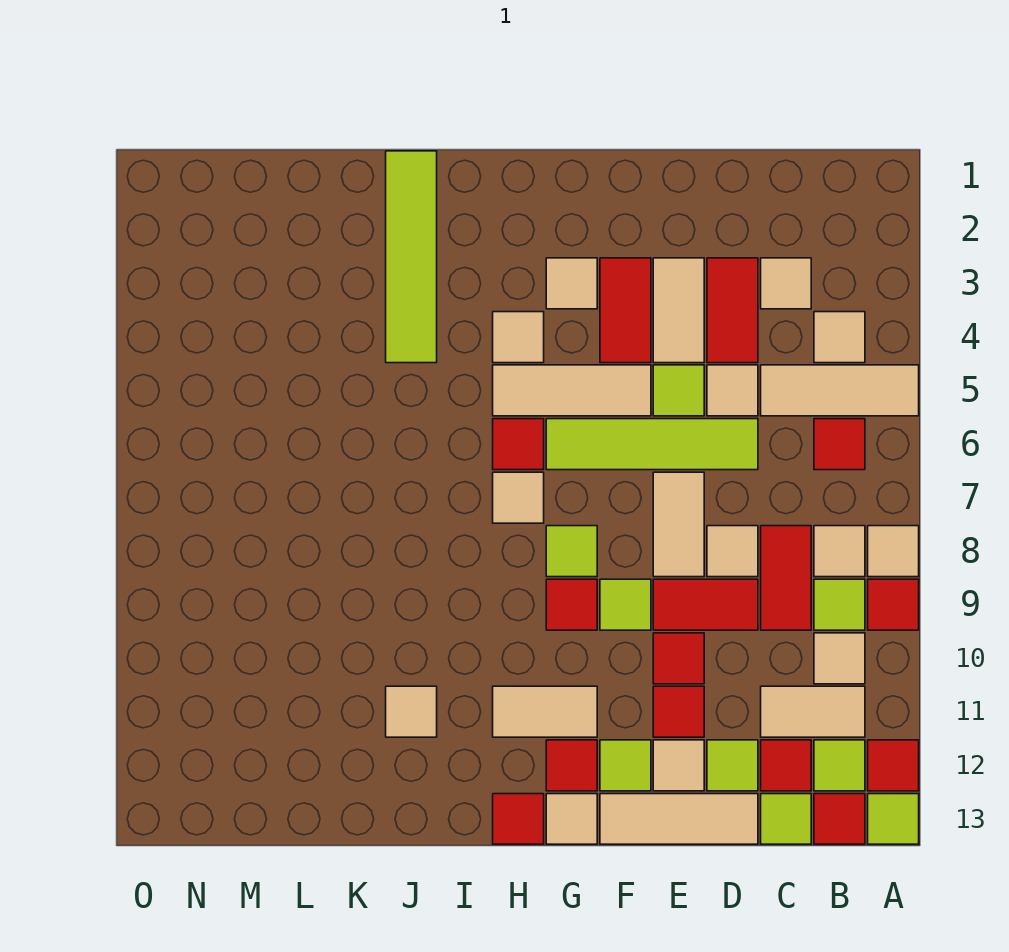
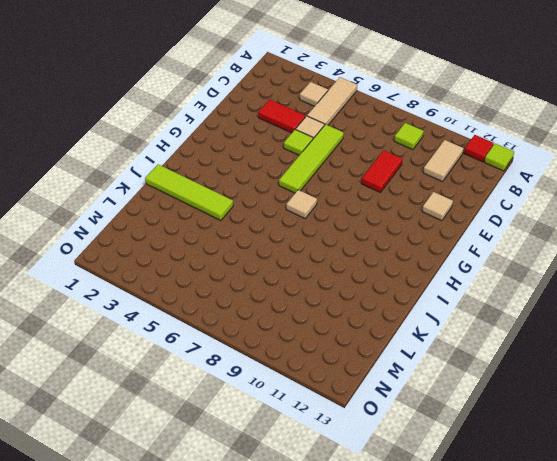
none -> tan 1x1 tile [868,526,919,577]
none -> red 1x1 tile [868,579,919,630]
none -> red 1x1 tile [814,419,865,470]
none -> tan 1x1 tile [814,526,865,577]

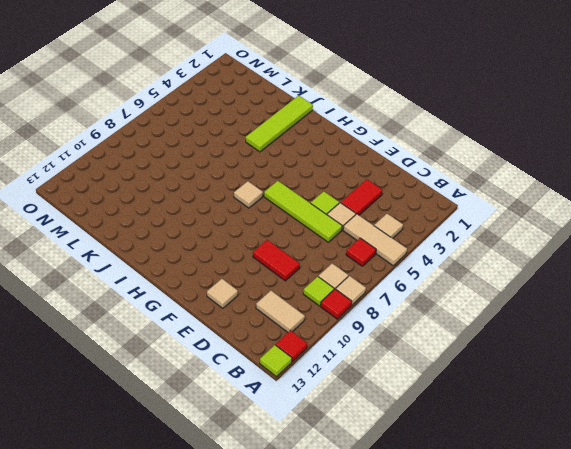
none -> tan 1x1 tile [814,633,865,684]
none -> lime 1x1 tile [814,740,865,791]
none -> red 1x1 tile [814,794,865,844]
none -> tan 1x1 tile [761,258,811,309]

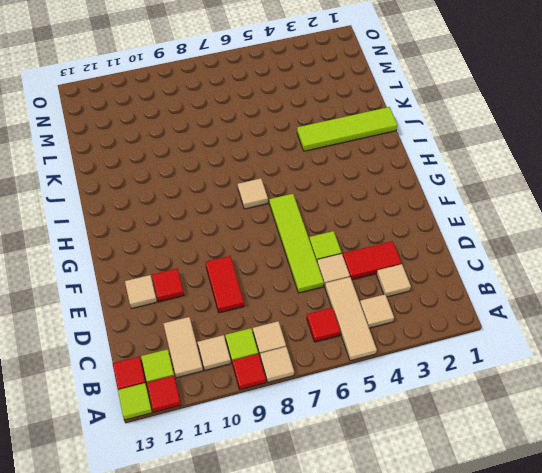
none -> red 1x2 tile [761,526,811,630]
none -> red 1x1 tile [761,740,811,791]
none -> lime 1x1 tile [761,794,811,844]
none -> tan 1x1 tile [707,526,758,577]

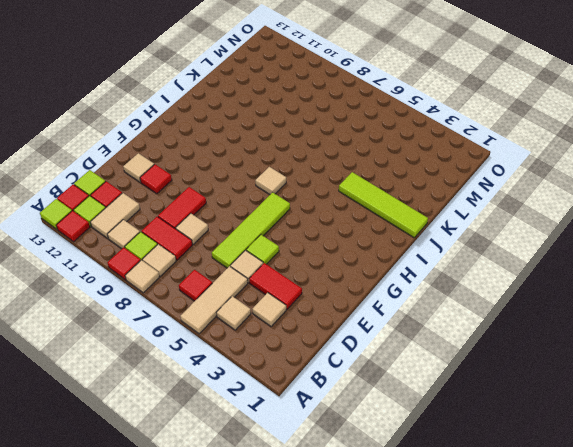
none -> lime 1x1 tile [707,740,758,791]
none -> tan 1x3 tile [600,794,758,844]
none -> tan 1x2 tile [653,258,704,363]
none -> tan 1x2 tile [653,472,704,577]

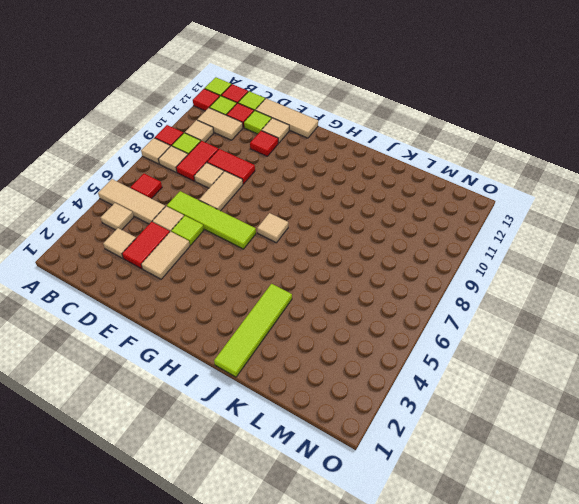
none -> red 1x1 tile [653,633,704,684]
none -> red 1x2 tile [600,258,651,363]
none -> tan 1x3 tile [493,365,651,416]
none -> lime 1x1 tile [600,579,651,630]

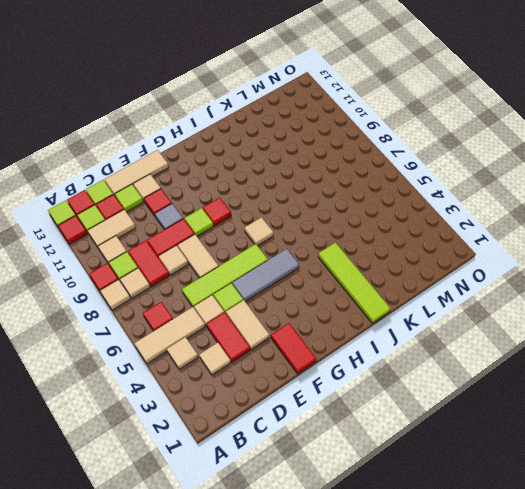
grey 1x1 tile [155,204,183,230] -> red 1x1 tile [653,633,704,684]
red 1x2 tile [271,323,316,373] -> red 1x2 tile moved to [600,258,651,363]
grey 1x3 tile [232,249,299,302] -> tan 1x3 tile [493,365,651,416]
none -> lime 1x1 tile [600,740,651,791]
none -> tan 1x1 tile [546,258,597,309]
none -> lime 1x1 tile [546,526,597,577]
none -> tan 1x2 tile [493,686,597,737]

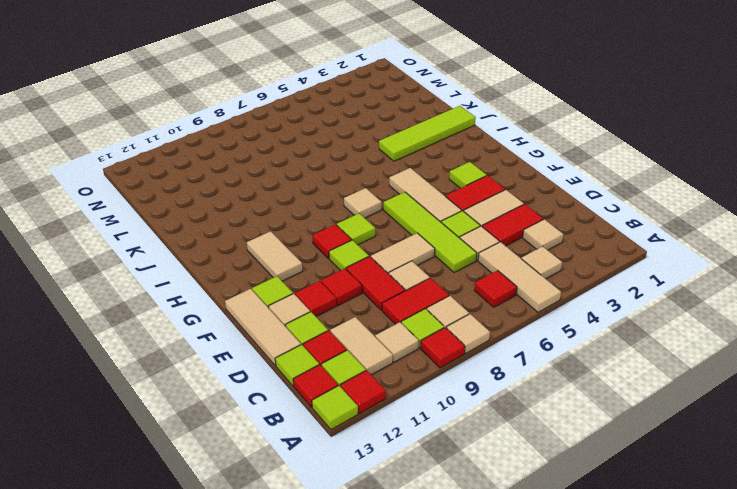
lime 1x1 tile [449,162,487,188] -> tan 1x1 tile [546,258,597,309]
none -> red 1x1 tile [546,740,597,791]
none -> tan 1x1 tile [546,794,597,844]
none -> tan 1x1 tile [493,312,544,363]
none -> red 1x1 tile [493,419,544,470]

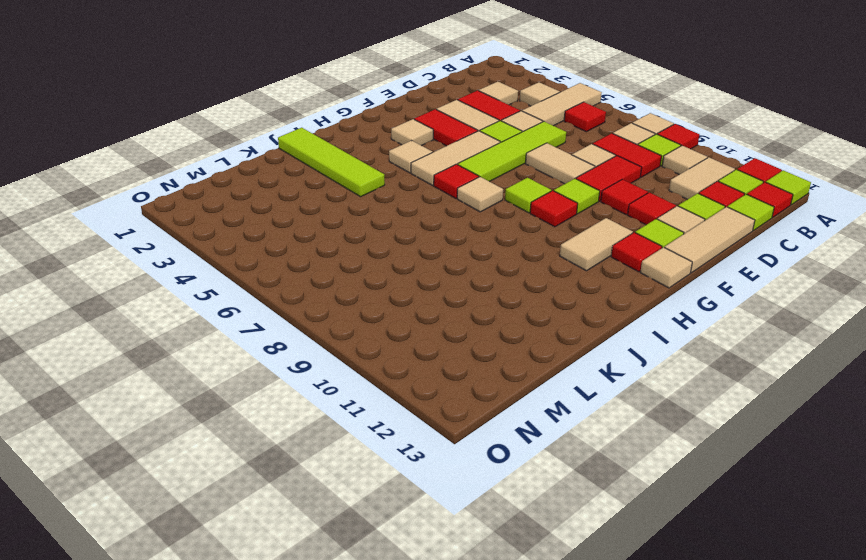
none -> red 1x1 tile [493,794,544,844]
none -> tan 1x1 tile [386,686,437,737]

